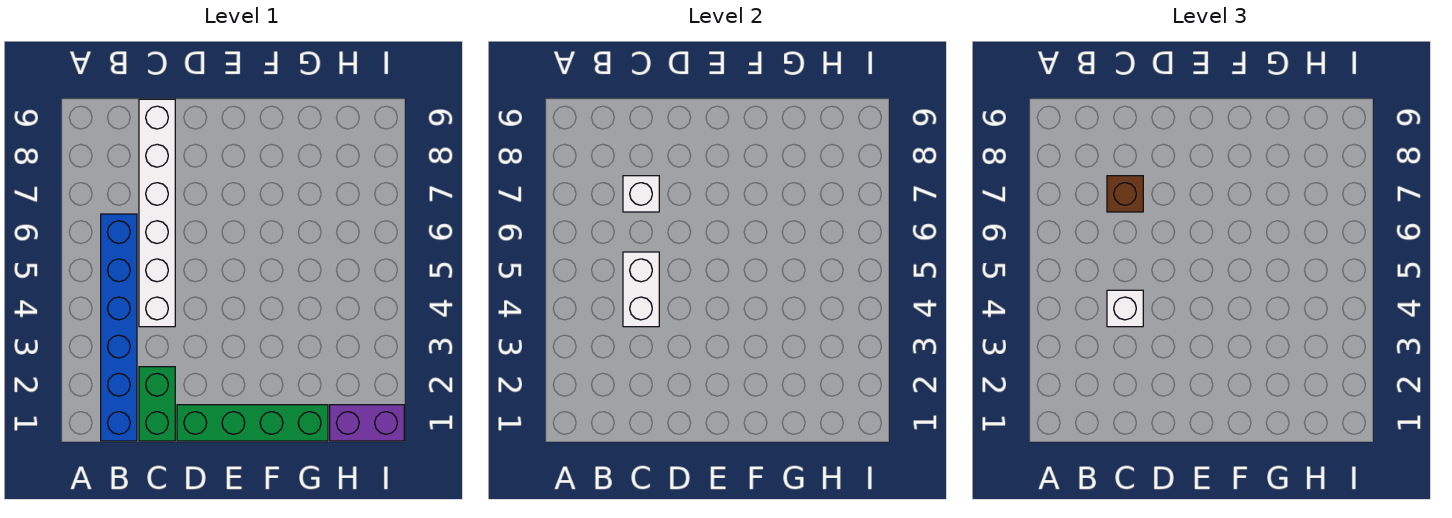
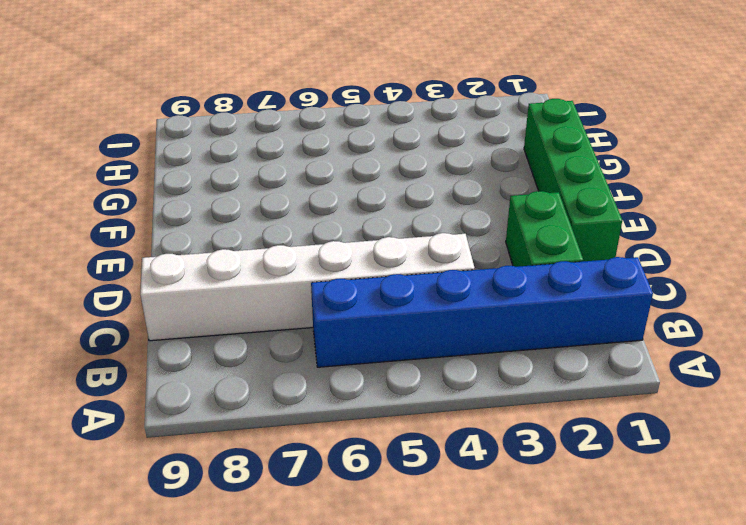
green 1x2 brick [506,191,583,267] -> green 1x2 brick turned to [139,367,175,441]
none -> purple 1x2 brick [330,405,404,441]
none -> white 1x2 brick [623,252,659,327]

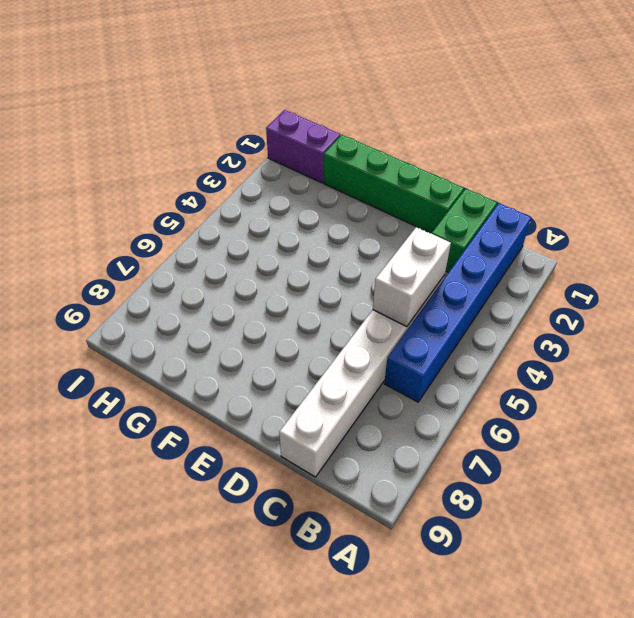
none -> white 1x1 brick [623,176,659,212]
none -> white 1x1 brick [1107,290,1143,327]

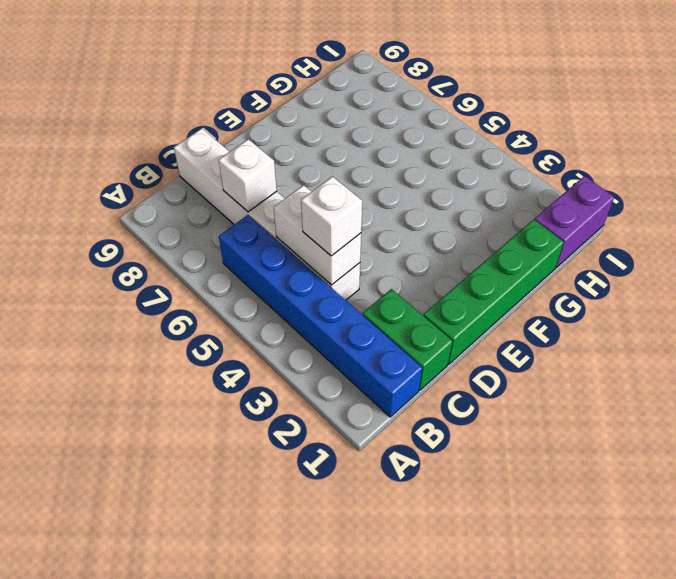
none -> brown 1x1 brick [1107,176,1143,212]

